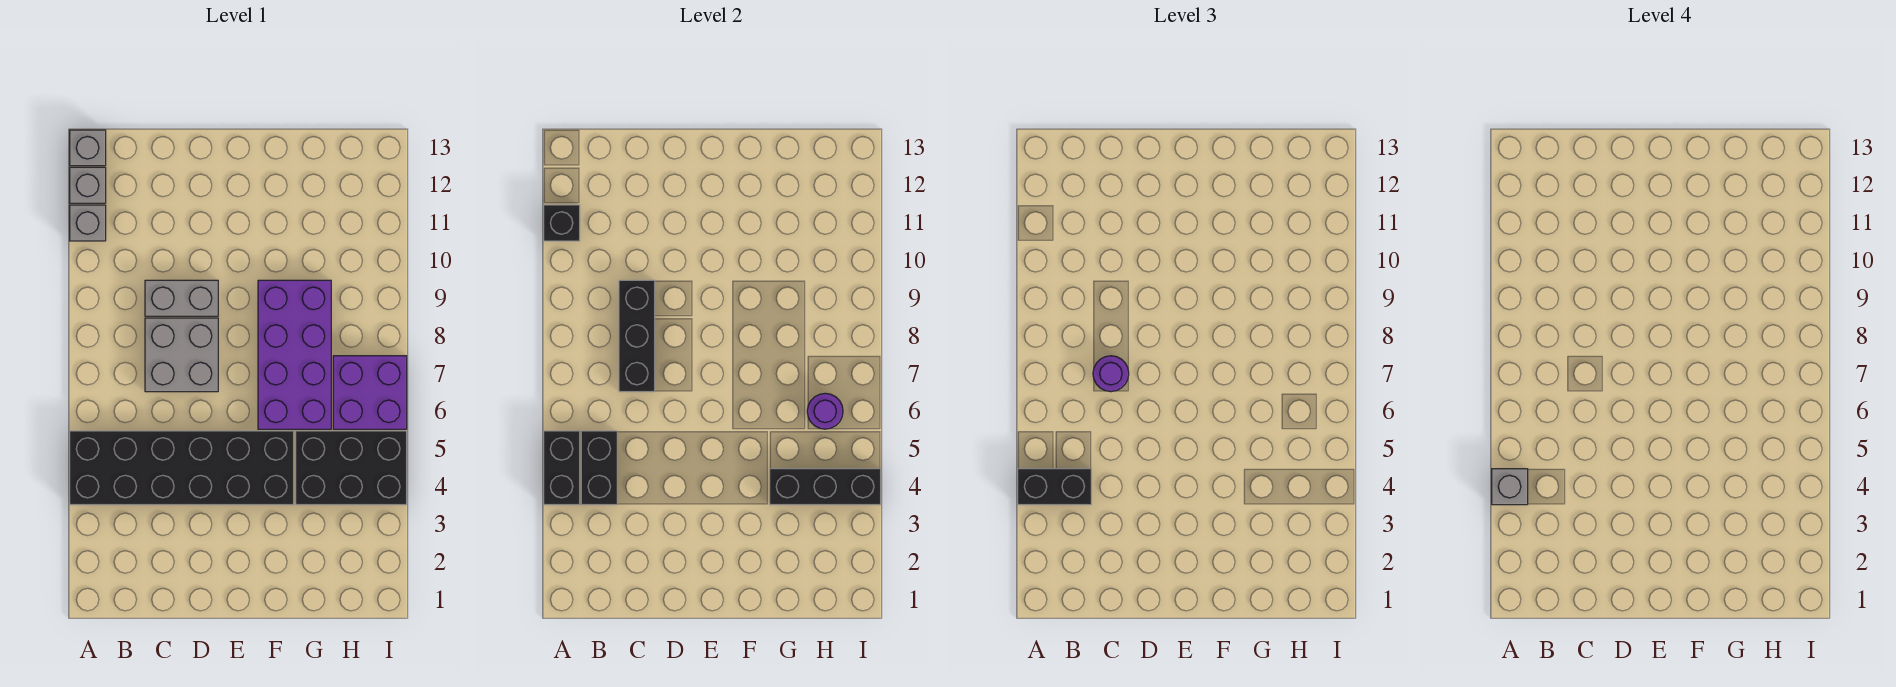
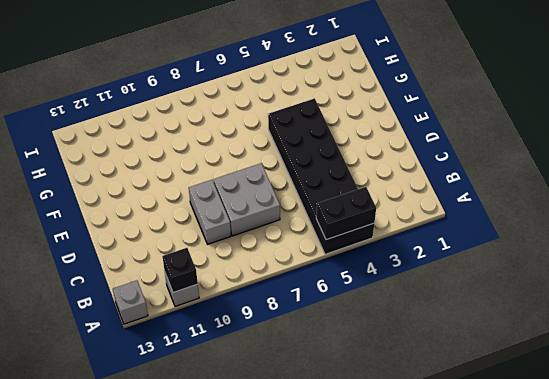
none -> grey 1x1 brick [70,167,106,203]
none -> purple 2x4 brick [258,280,331,429]
none -> black 2x3 brick [296,431,407,505]

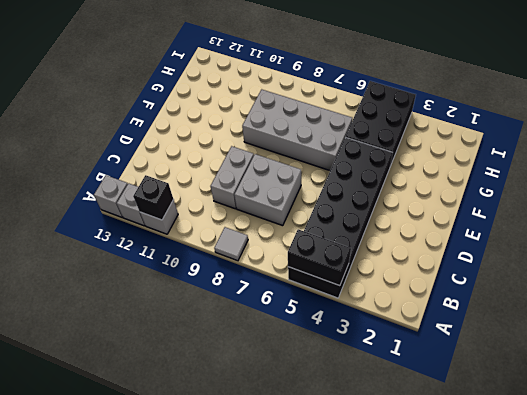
grey 1x1 tile [214,227,248,261] -> none
grey 2x4 brick [242,89,352,170] -> purple 2x4 brick [258,280,331,429]
none -> purple 2x2 brick [333,356,407,429]
none -> black 1x2 brick [581,431,617,505]
none -> black 1x3 brick [619,280,655,392]

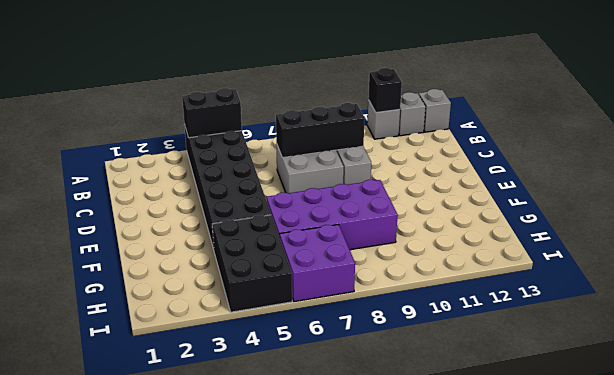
none -> black 1x2 brick [581,431,617,505]
none -> black 1x3 brick [770,469,881,505]
none -> purple 1x1 round brick [807,393,843,429]

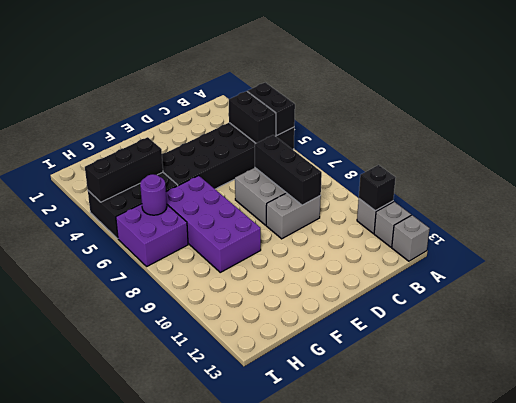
none -> black 1x2 brick [1018,469,1091,505]
none -> purple 1x1 round brick [1093,356,1129,392]
none -> grey 1x1 brick [1492,469,1528,505]

